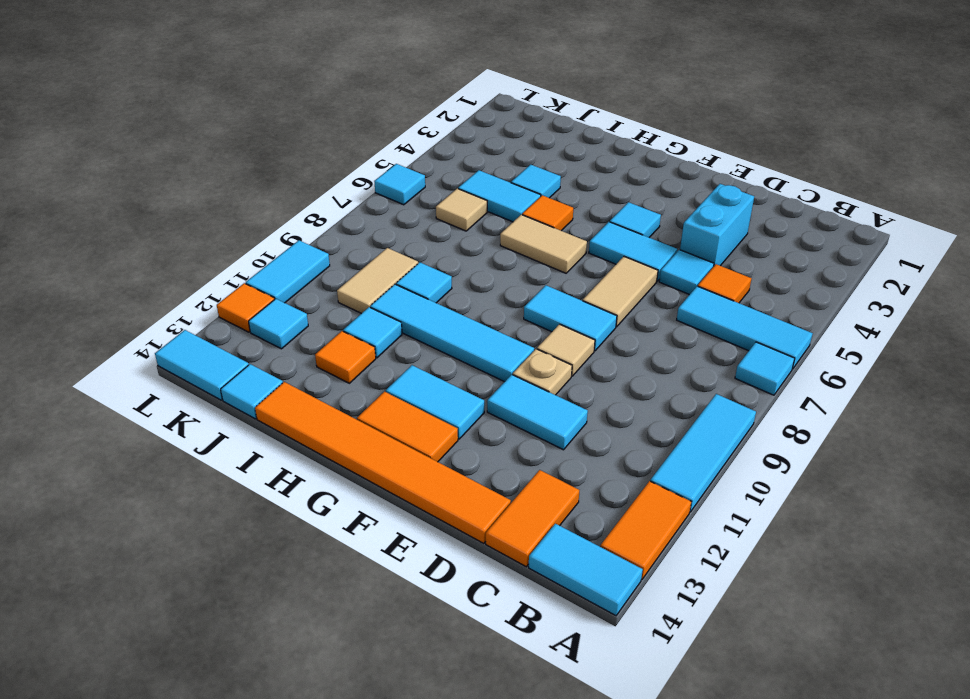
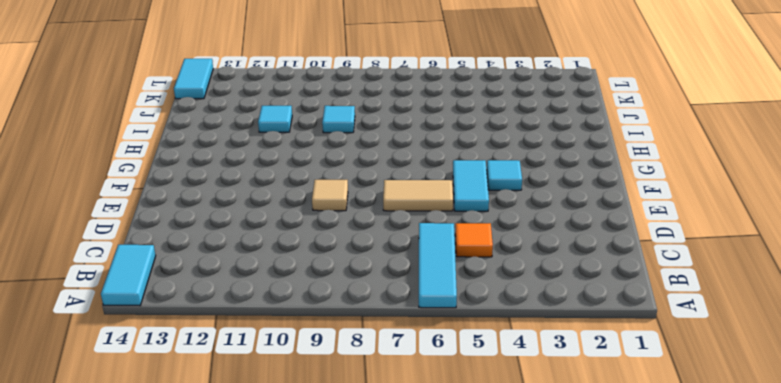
none -> cyan 1x1 tile [735,342,795,395]
none -> cyan 1x3 tile [650,394,756,512]
none -> orange 1x2 tile [600,481,691,579]
none -> orange 1x2 tile [486,470,579,567]

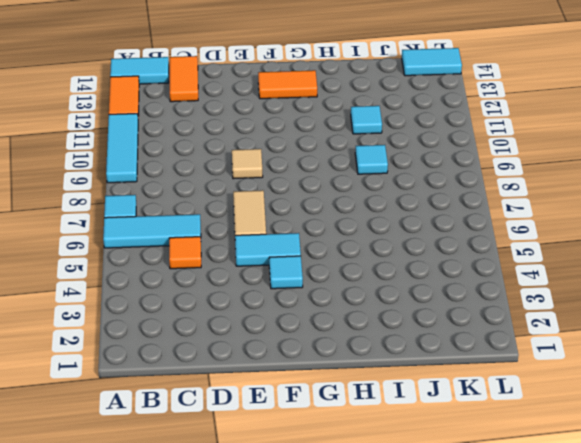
none -> cyan 1x2 brick [680,184,754,266]
none -> cyan 1x1 tile [659,250,714,295]
none -> cyan 1x2 tile [487,375,588,450]
none -> orange 1x6 tile [255,382,511,543]

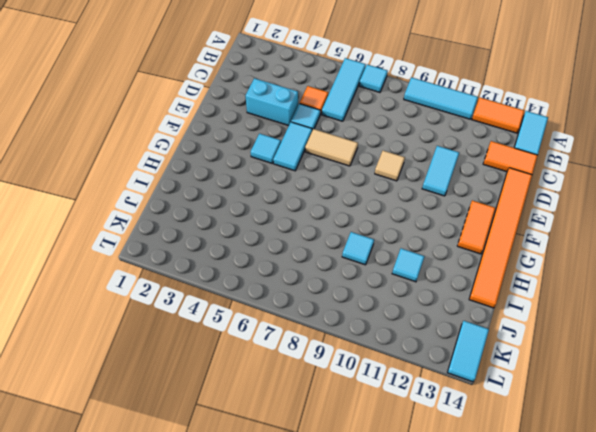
none -> cyan 1x2 tile [524,285,617,351]
none -> tan 1x1 plate [513,349,572,395]
none -> cyan 1x4 tile [370,284,534,382]
none -> cyan 1x2 tile [386,365,484,439]

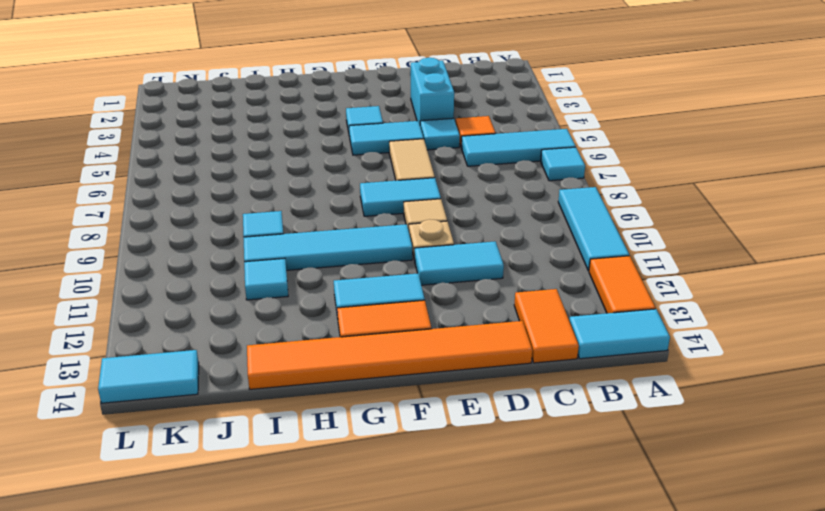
none -> tan 1x2 tile [500,215,587,273]
none -> orange 1x1 tile [522,195,573,231]
none -> cyan 1x1 tile [511,165,561,198]
none -> cyan 1x2 tile [458,170,541,222]

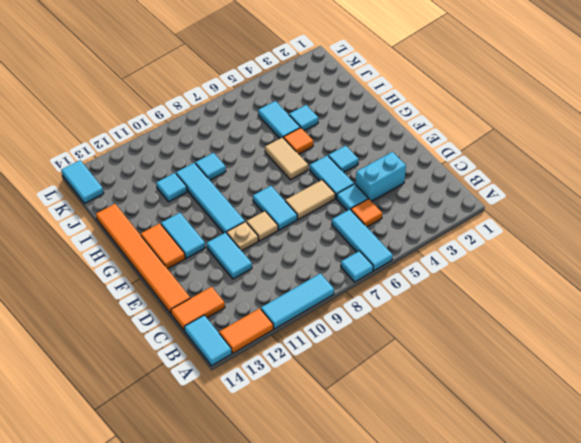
none -> orange 1x1 tile [315,331,376,383]
none -> tan 1x1 tile [436,189,487,231]
none -> tan 1x2 tile [337,248,418,314]
none -> cyan 1x1 tile [221,364,283,419]

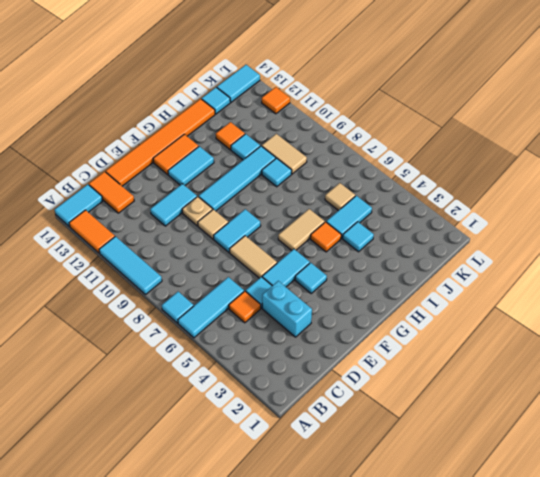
none -> cyan 1x1 tile [249,299,308,349]
none -> cyan 1x1 tile [374,164,425,205]
none -> cyan 1x2 tile [246,240,330,303]

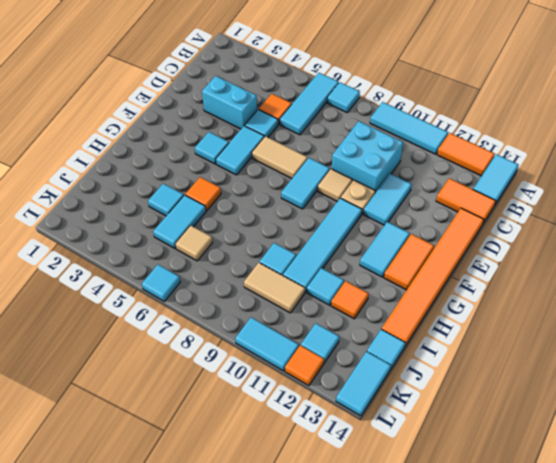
cyan 2x2 brick [332,121,403,193] -> none
none -> tan 1x2 tile [500,215,587,273]

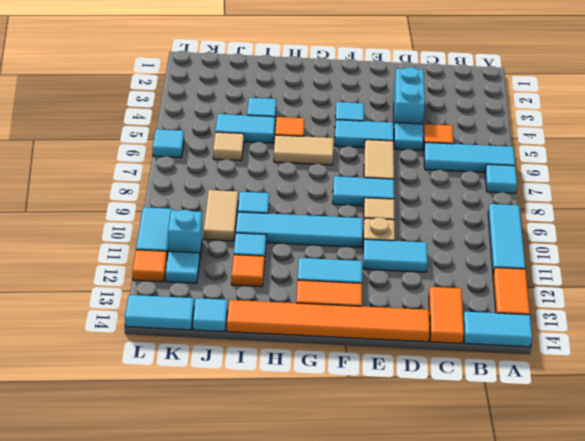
cyan 1x1 brick [168,210,202,261] -> none

